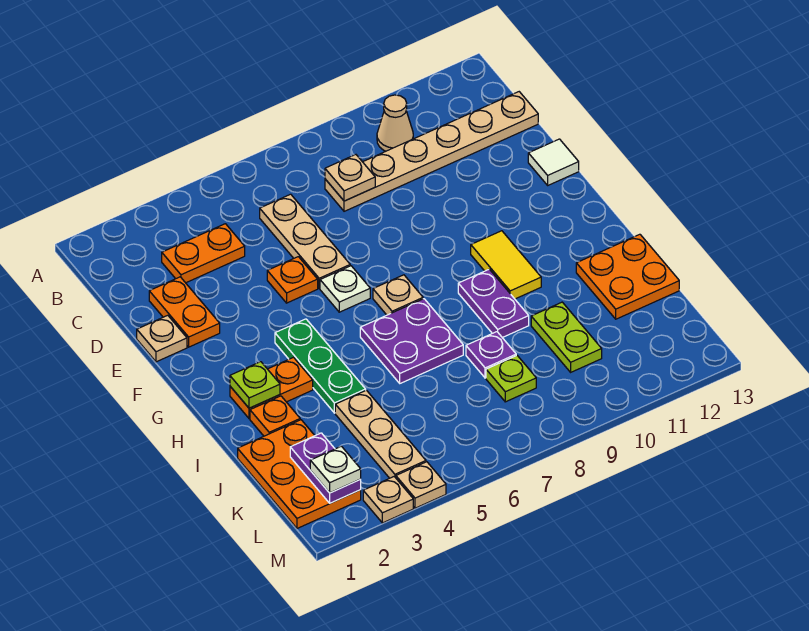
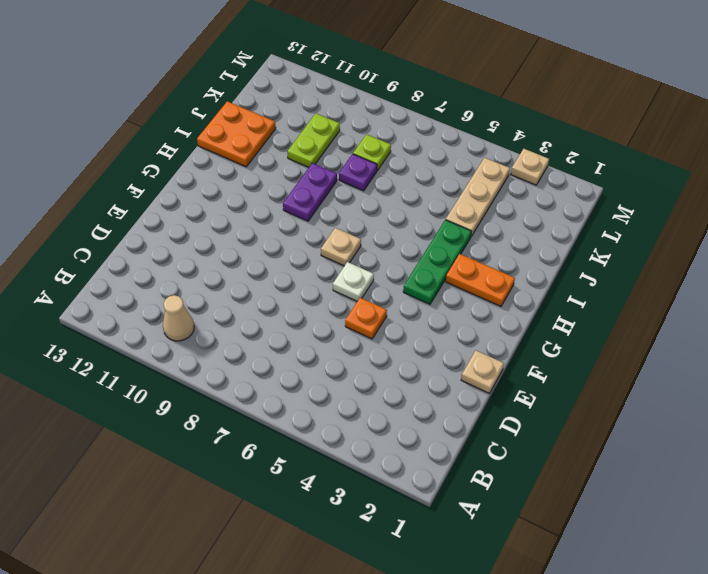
none -> orange 1x2 plate [162,224,245,283]
none -> tan 1x3 plate [260,194,350,288]
none -> tan 1x6 plate [325,92,538,211]

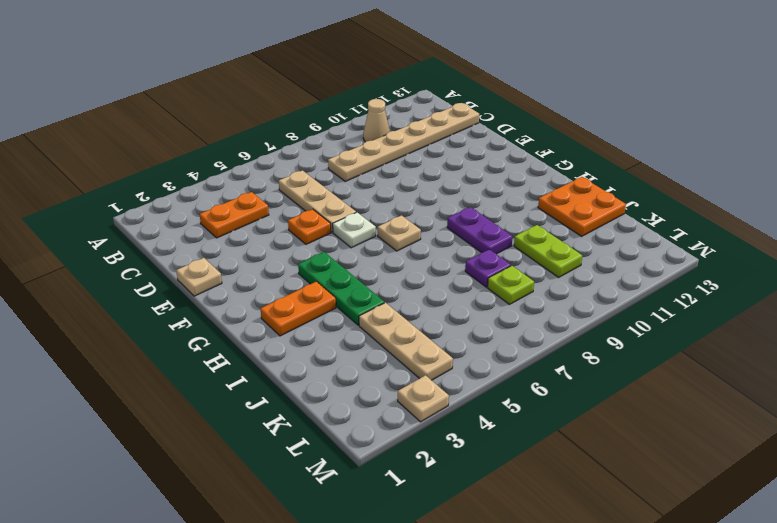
none -> orange 1x2 plate [149,277,220,347]
none -> white 1x1 tile [528,139,579,185]
none -> yellow 1x2 tile [471,231,541,299]

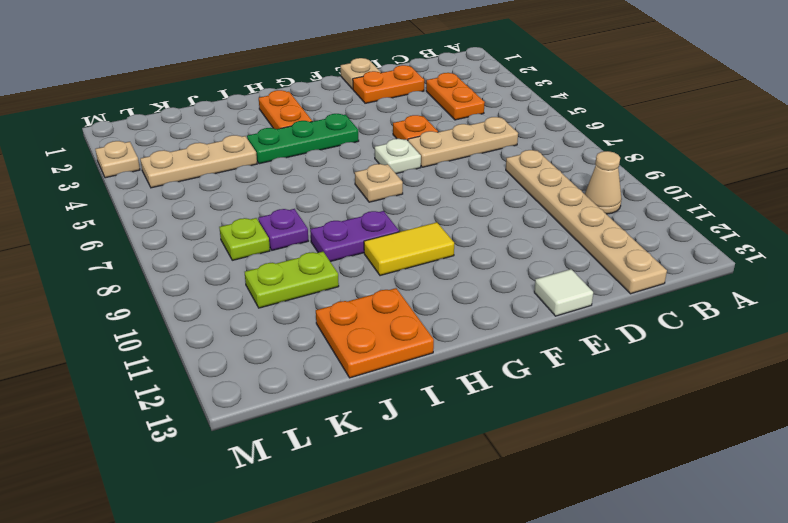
none -> purple 2x2 plate [360,299,463,383]
none -> orange 1x1 plate [250,396,300,436]
none -> orange 2x3 plate [238,420,361,528]

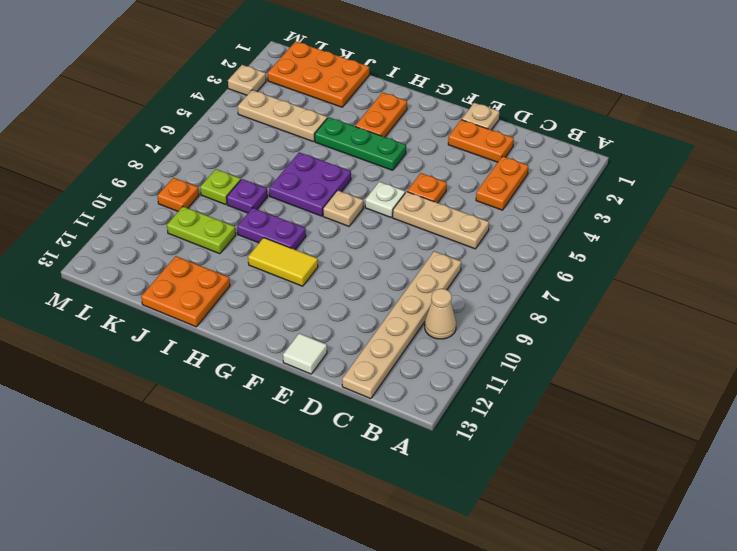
orange 1x1 plate [157,178,199,211] -> orange 1x1 plate moved to [250,396,300,436]
none -> tan 1x1 plate [396,462,446,508]
none -> tan 1x1 plate [325,155,375,201]
none -> lime 1x1 plate [230,362,280,408]

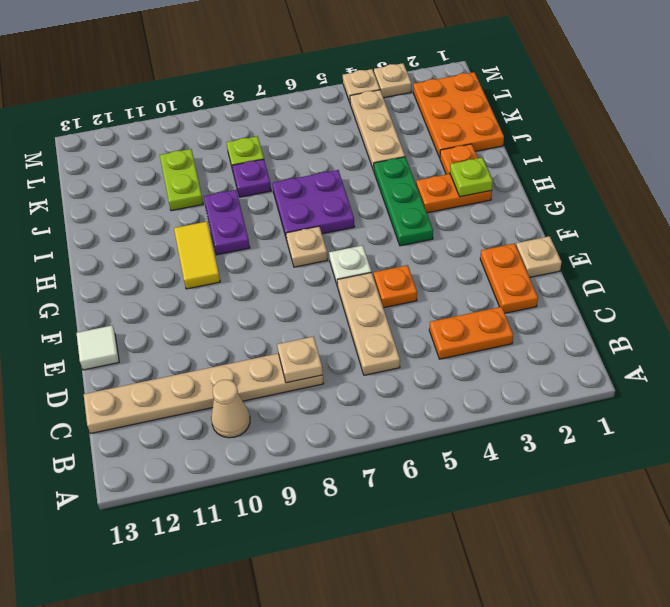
none -> orange 2x2 plate [576,234,679,319]
none -> purple 1x2 plate [290,433,361,503]
none -> white 1x1 plate [310,446,361,493]

